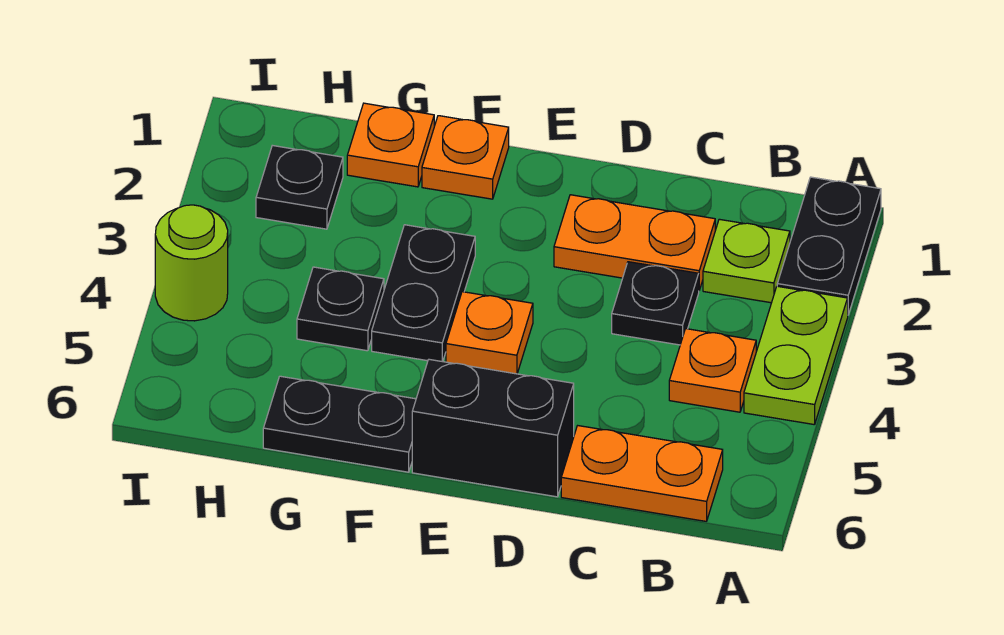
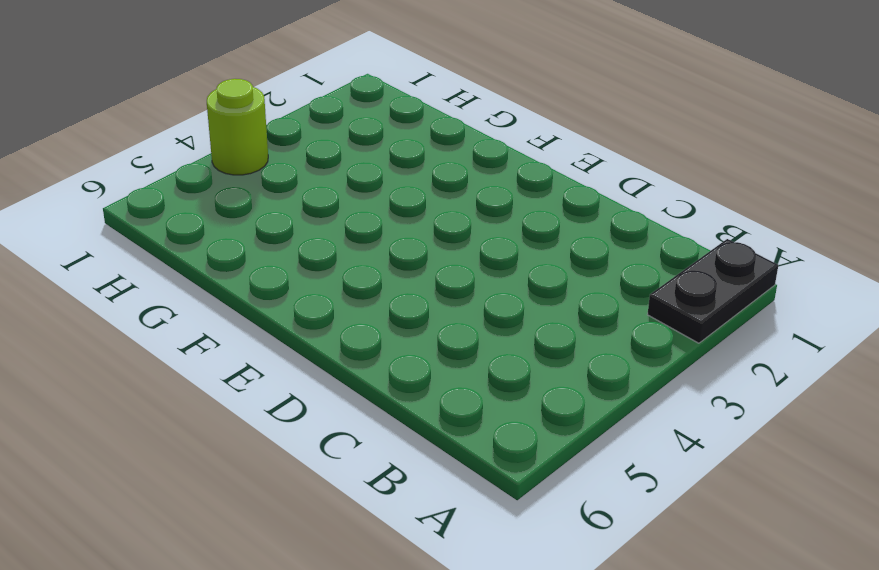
none -> lime 1x2 plate [744,286,848,425]
none -> lime 1x1 plate [703,219,790,303]
none -> orange 1x1 plate [669,329,756,412]

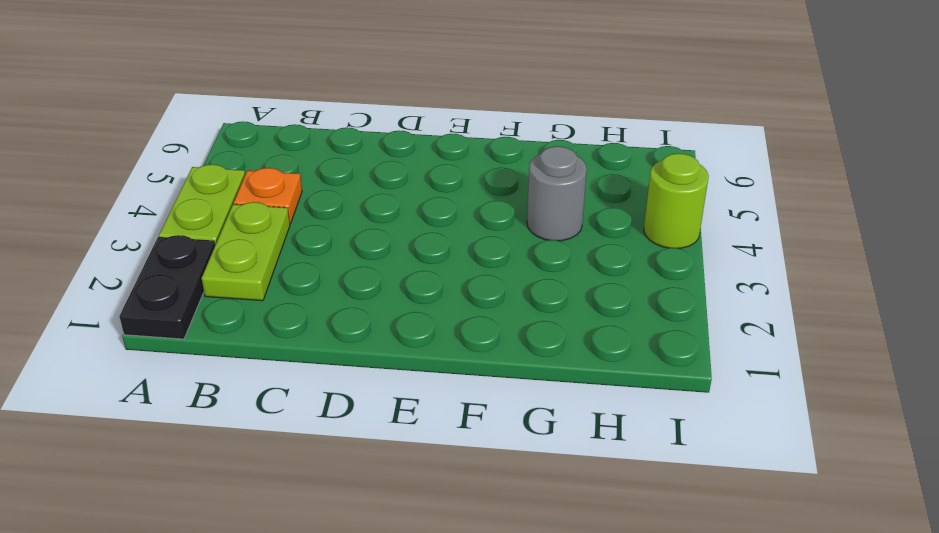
lime 1x2 plate [202,202,290,301] -> lime 1x1 plate [703,219,790,303]
grey 1x1 round brick [527,146,587,241] -> black 1x1 plate [297,267,384,351]
none -> orange 1x2 plate [561,426,723,521]
none -> orange 1x2 plate [554,195,715,290]
none -> black 1x1 plate [612,262,699,345]

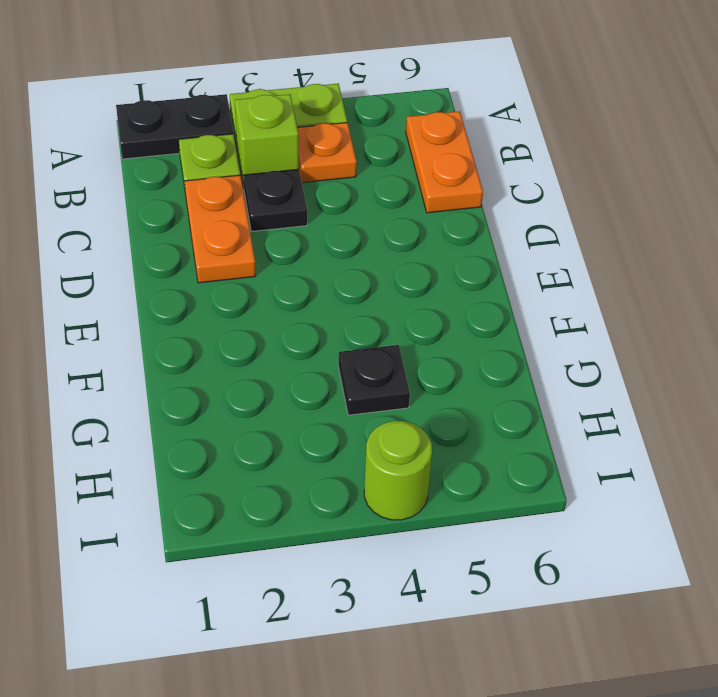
lime 1x1 brick [235,94,299,187] -> none
none -> black 1x2 brick [412,359,574,497]
none -> orange 1x1 plate [446,292,533,374]
none -> orange 1x1 plate [422,116,509,199]

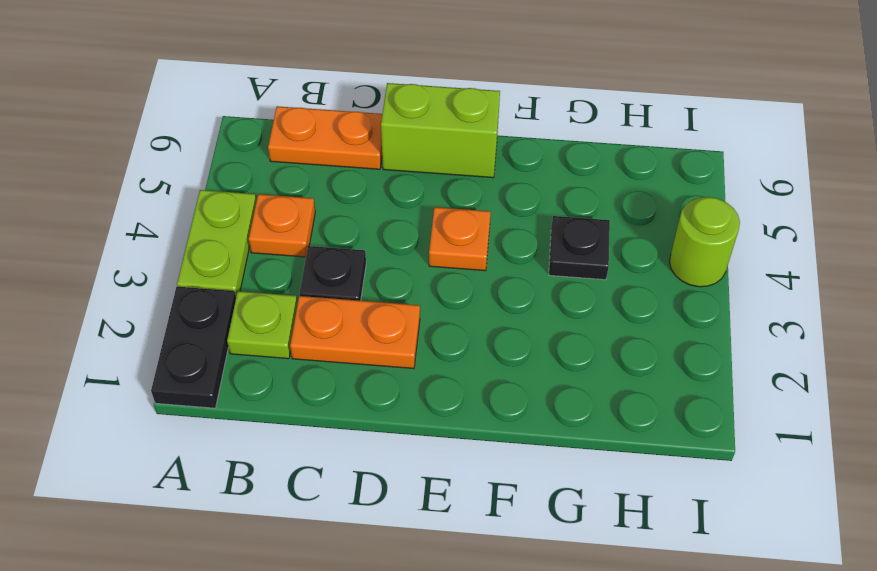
lime 1x2 brick [381,83,500,178] -> black 1x2 brick [412,359,574,497]
none -> orange 1x1 plate [422,116,509,199]
none -> black 1x2 plate [372,225,475,362]
none -> black 1x2 plate [263,376,416,472]

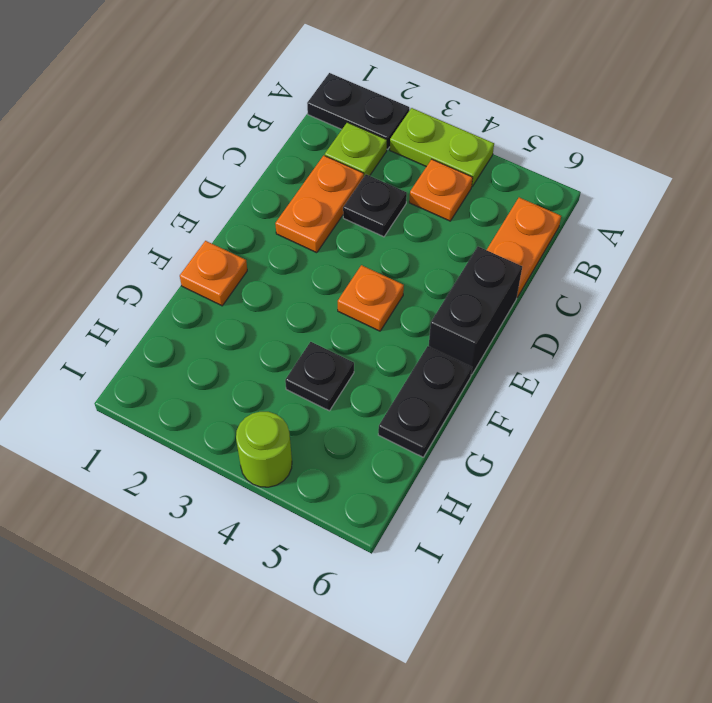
none -> black 1x2 plate [372,225,475,362]
none -> orange 1x1 plate [347,103,434,187]
none -> black 1x1 plate [256,145,343,229]

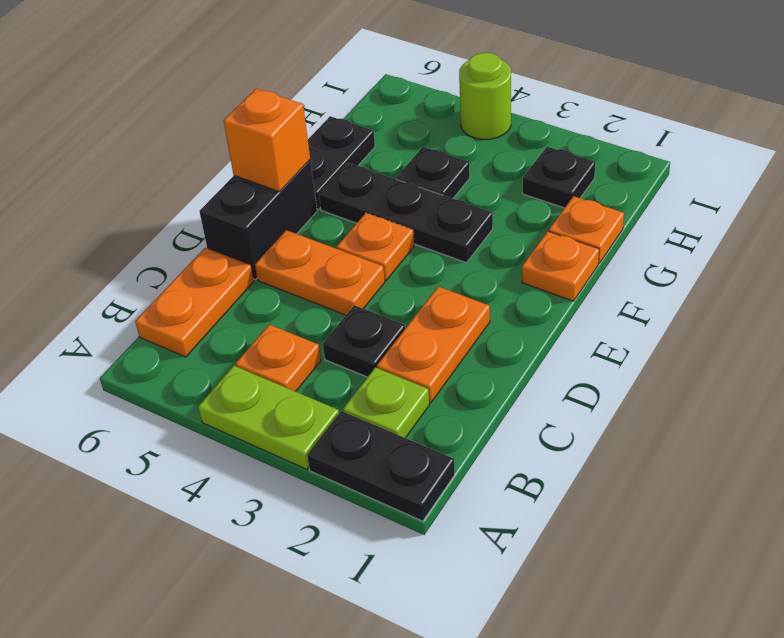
orange 1x2 plate [255,230,385,315] -> none
orange 1x1 brick [224,89,310,192] -> none
black 1x3 plate [319,163,493,263] -> black 1x2 plate [372,225,475,362]

